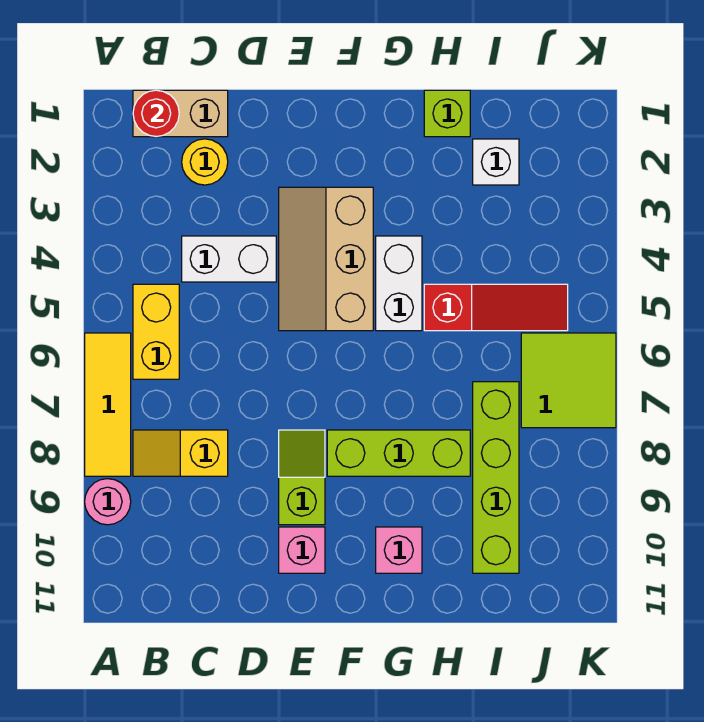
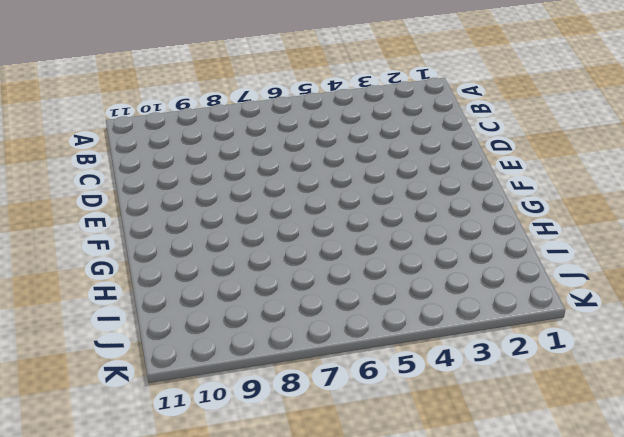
none -> yellow 1x3 tile [85,333,131,476]
none -> pink 1x1 round brick [85,479,131,525]
none -> tan 1x2 brick [133,90,228,137]

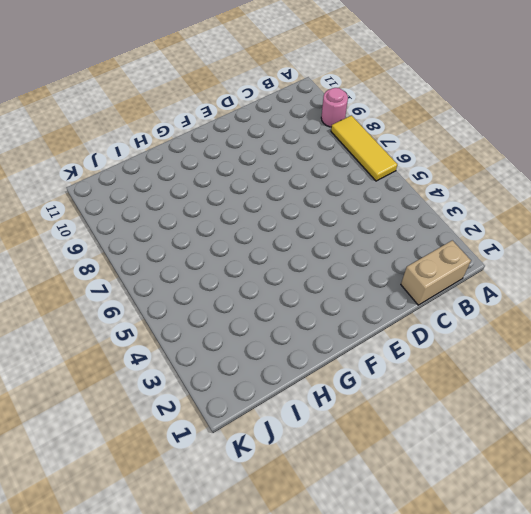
none -> yellow 1x2 brick [133,284,179,379]
none -> yellow 1x2 slope [133,430,228,476]
none -> yellow 1x1 round brick [182,139,228,185]

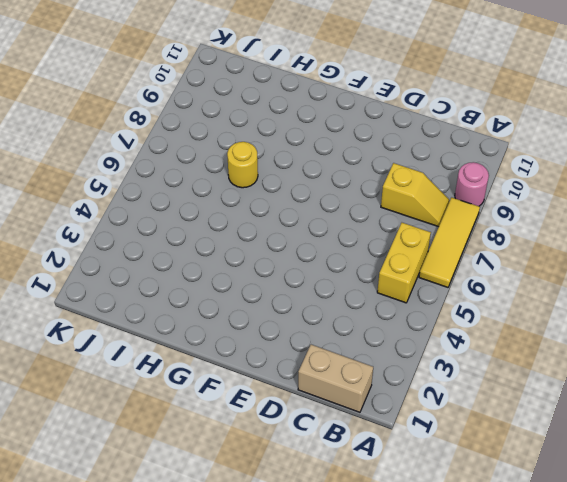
yellow 1x1 round brick [227,142,258,188] -> yellow 1x1 round brick moved to [182,139,228,185]
none -> white 1x2 brick [182,236,276,282]
none -> tan 2x3 slope [279,187,373,331]
none -> lime 1x2 slope [279,430,325,525]

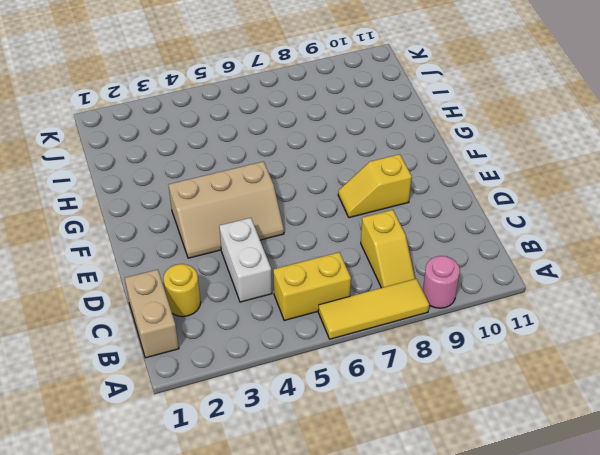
yellow 1x2 slope [338,154,412,218] -> lime 1x2 slope [279,430,325,525]
none -> pink 1x1 brick [279,527,325,573]
none -> lime 1x3 brick [327,430,470,476]
none -> white 1x2 brick [376,236,422,331]

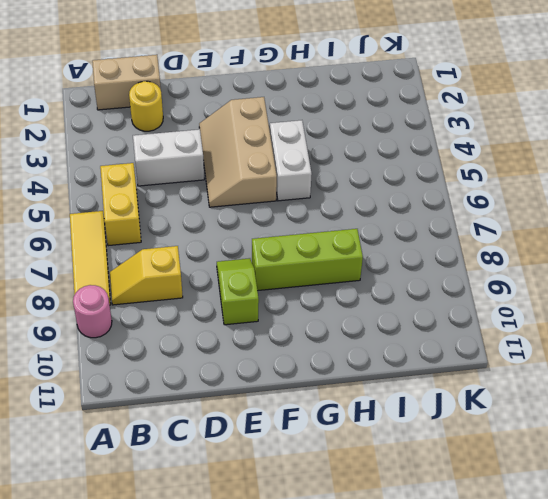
none -> pink 1x1 brick [279,527,325,573]
none -> pink 1x1 brick [376,527,422,573]
none -> lime 1x1 brick [424,90,470,137]

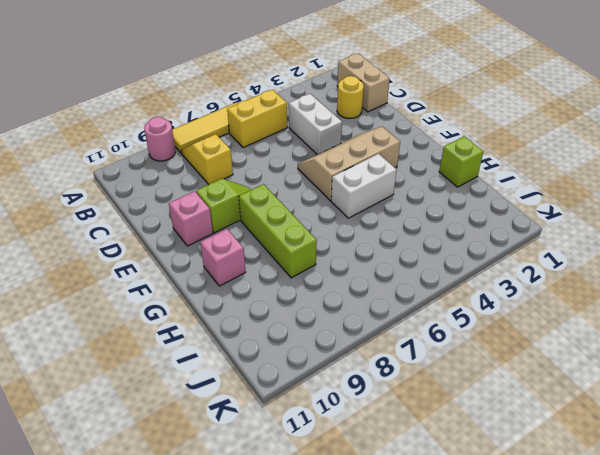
none -> red 1x3 slope [424,284,568,331]
none -> white 1x1 brick [473,139,519,185]
none -> lime 1x4 brick [473,382,519,573]

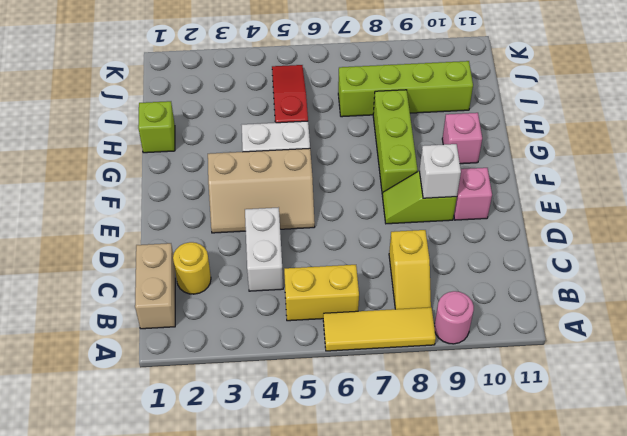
white 1x1 brick [419,144,461,198] -> white 1x1 brick moved to [473,139,519,185]
none -> lime 2x2 tile [521,333,616,428]
none -> red 1x1 round brick [133,90,179,137]

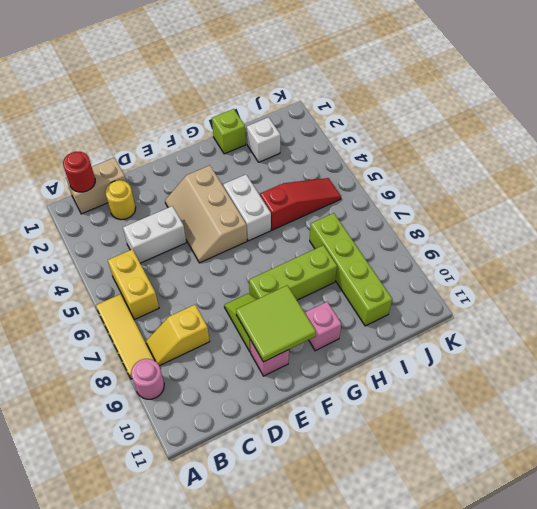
lime 2x2 tile [236,285,316,362] -> lime 2x2 tile moved to [521,333,616,428]

